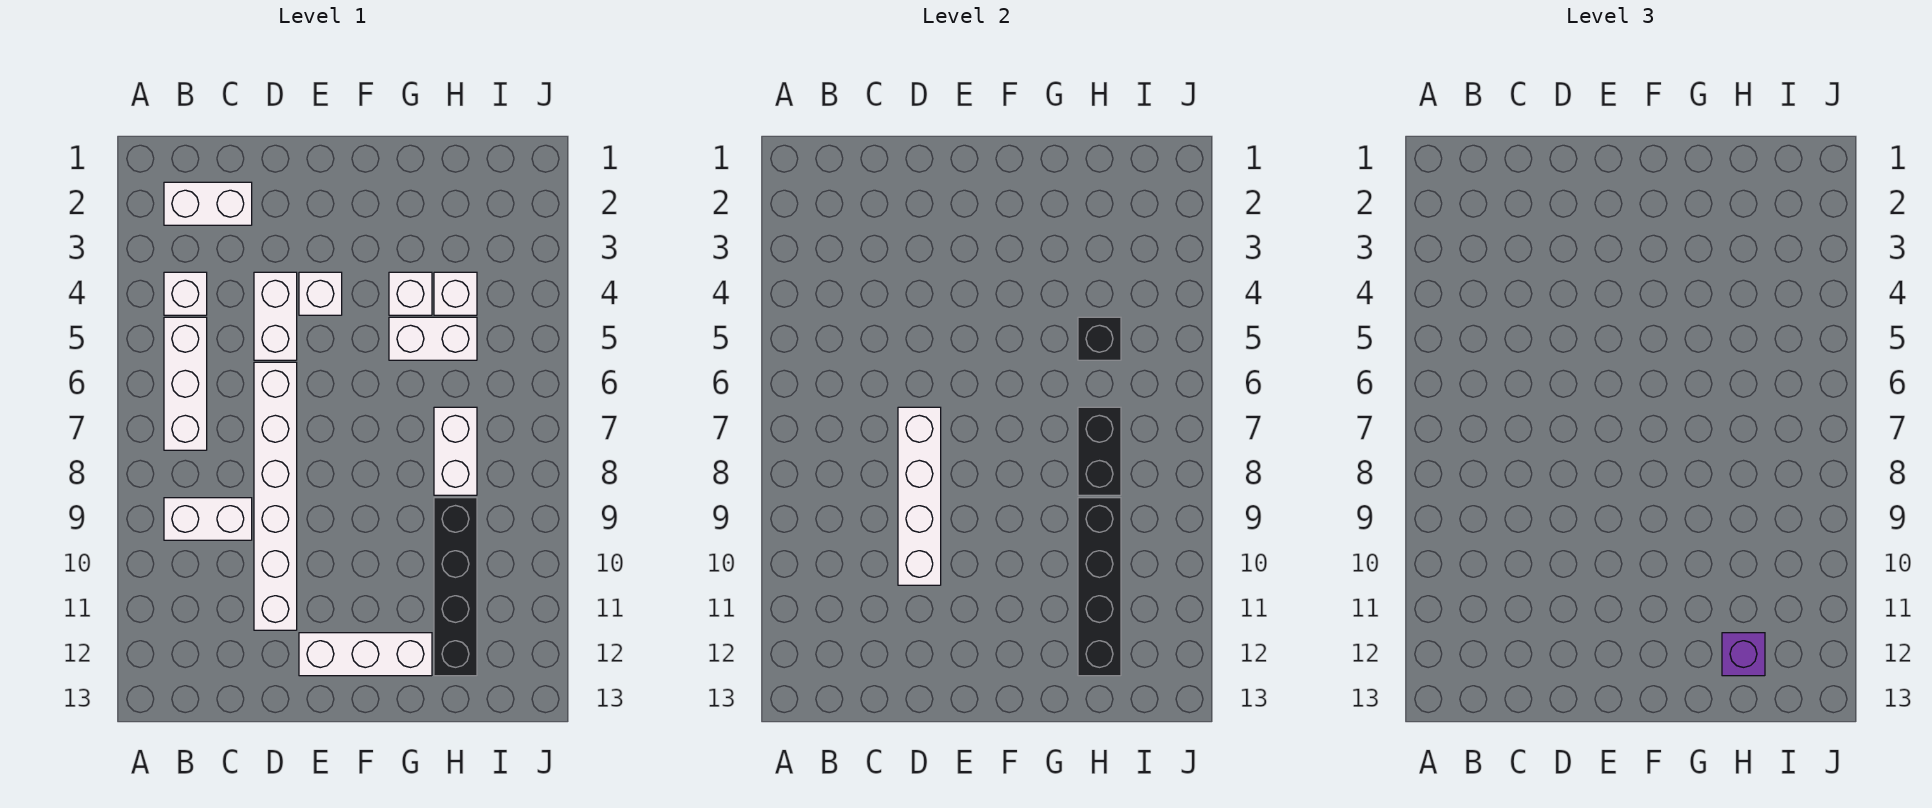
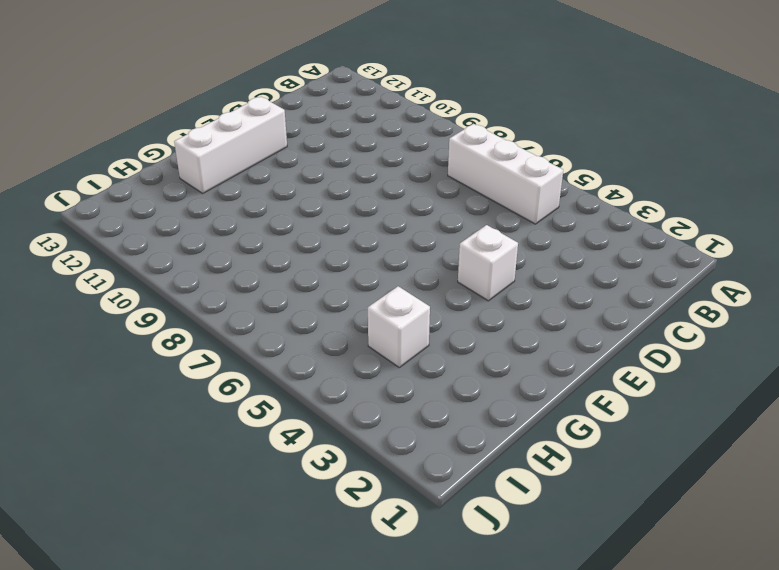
none -> white 1x2 brick [164,182,252,225]
none -> white 1x1 brick [164,272,207,315]
none -> white 1x2 brick [164,498,252,540]

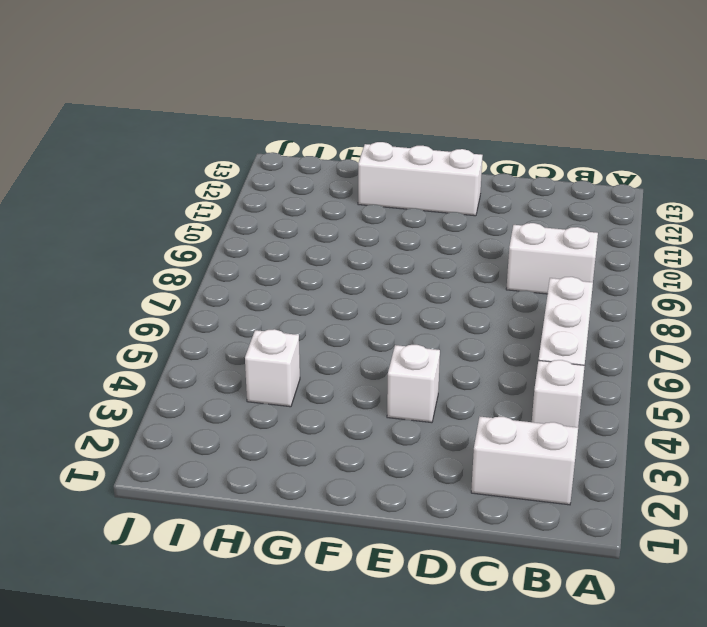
none -> white 1x2 brick [254,272,297,360]
none -> white 1x6 brick [254,362,297,630]
none -> white 1x1 brick [389,272,432,315]

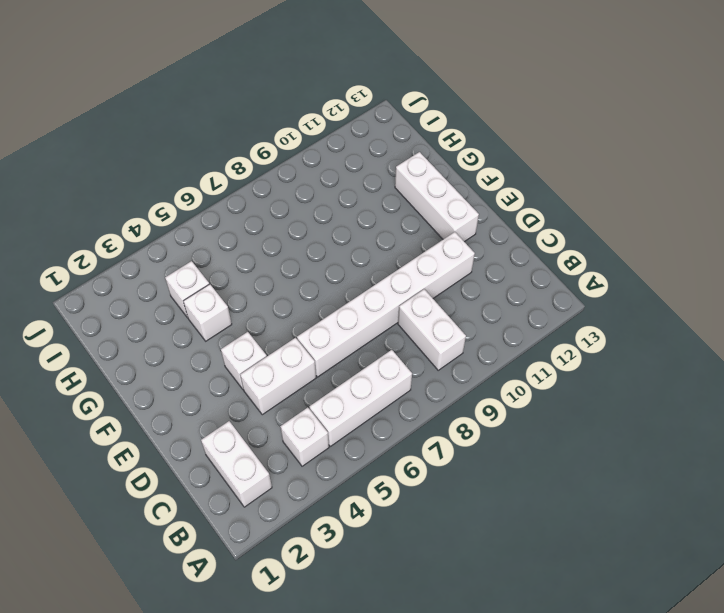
none -> white 1x2 brick [389,317,477,360]
none -> white 1x2 brick [434,407,477,495]
none -> black 1x4 brick [434,498,477,676]

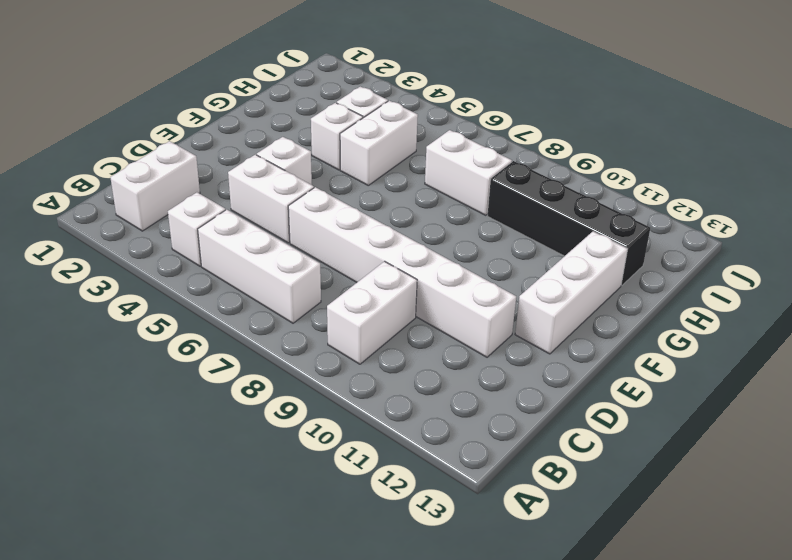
none -> white 1x4 brick [898,407,941,585]
none -> black 1x1 brick [1078,317,1121,360]
none -> black 1x2 brick [1078,407,1121,495]

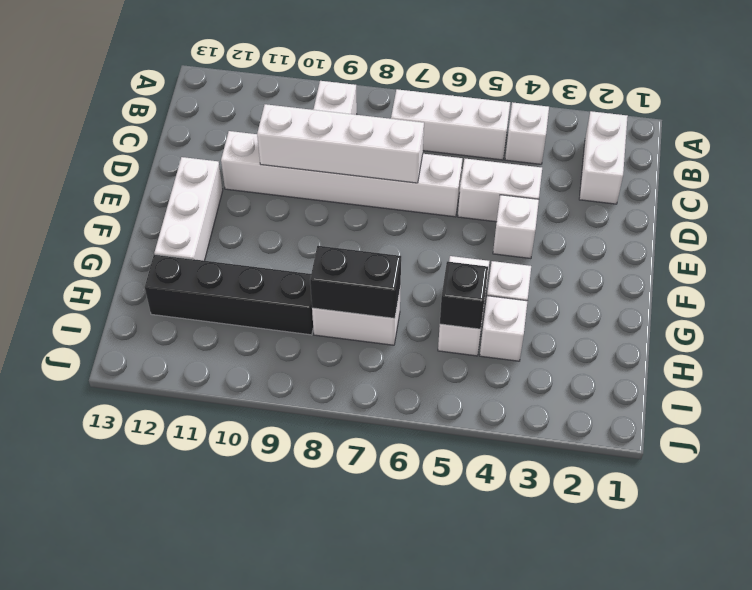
none -> black 1x4 brick [1078,498,1121,676]
none -> purple 1x1 brick [1722,633,1765,676]

